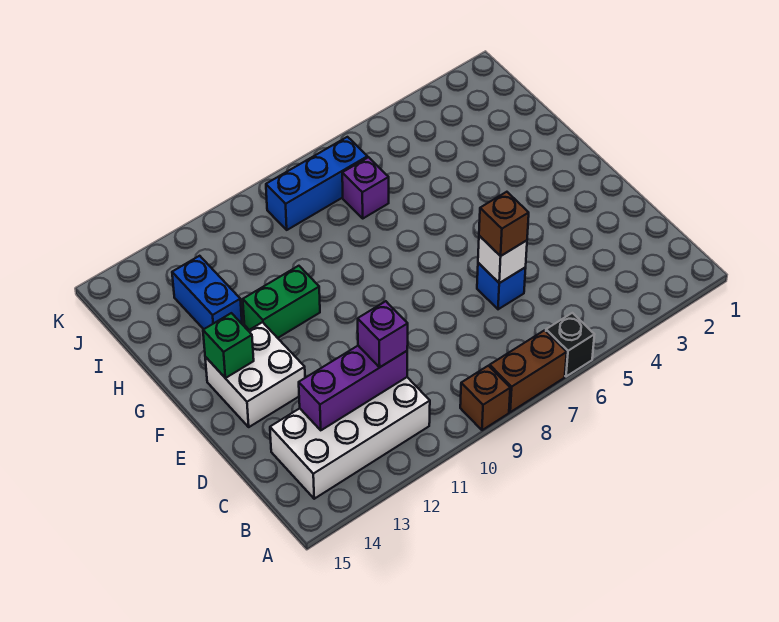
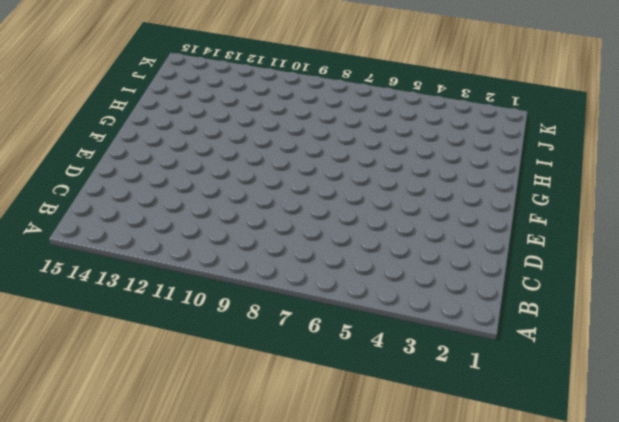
none -> black 1x1 brick [546,313,594,377]
none -> brown 1x2 brick [490,330,567,412]
none -> brown 1x1 brick [460,366,510,430]

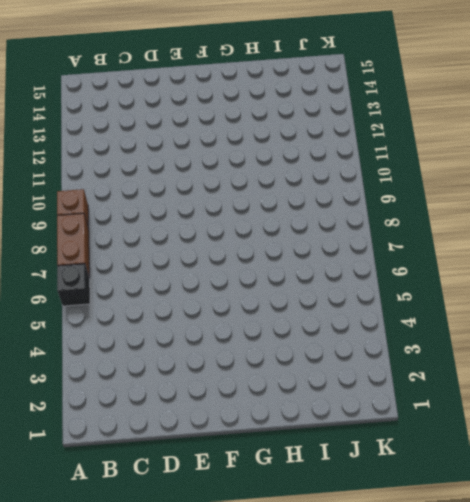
none -> white 2x4 brick [270,377,430,499]
none -> blue 1x1 brick [477,263,526,309]
none -> white 2x2 brick [205,322,305,427]

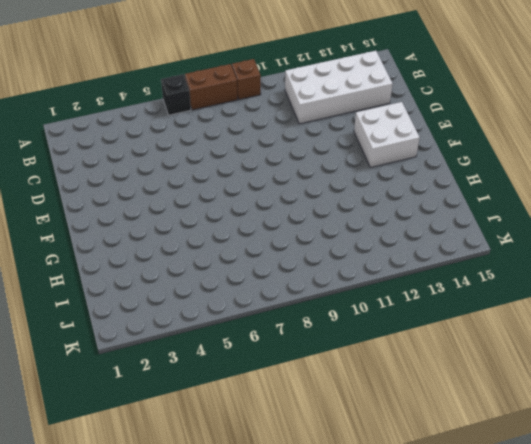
none -> blue 1x1 brick [477,263,526,309]
none -> green 1x2 brick [243,266,320,338]
none -> blue 1x2 brick [172,256,242,329]

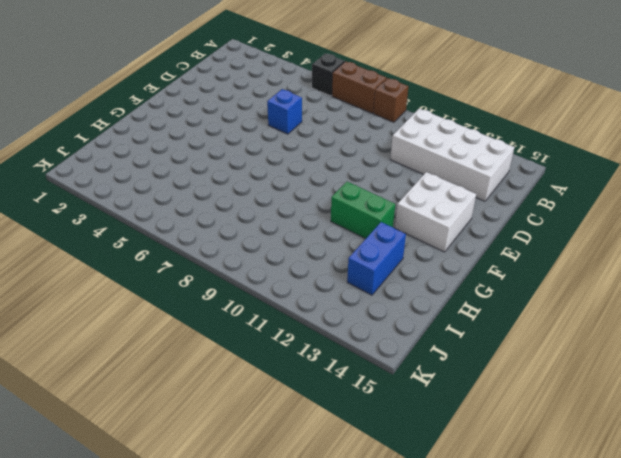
none -> purple 1x1 brick [342,157,389,218]
none -> blue 1x3 brick [266,137,368,230]
none -> purple 1x3 brick [299,346,407,430]

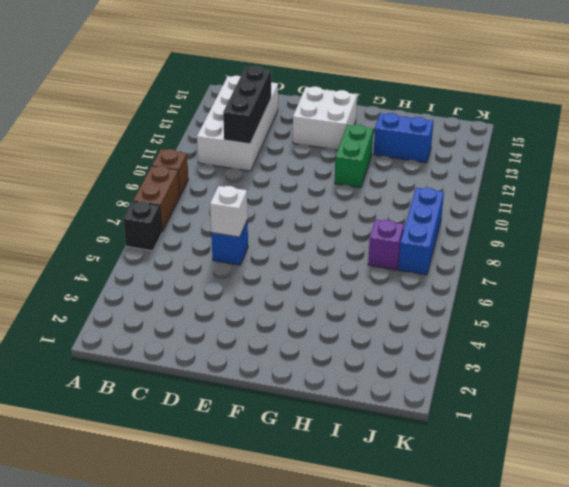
black 1x3 brick [223,66,271,144] -> purple 1x3 brick [299,346,407,430]
none -> green 1x1 brick [203,313,254,378]
none -> purple 1x1 brick [358,301,408,367]
none -> brown 1x1 brick [479,192,529,256]

